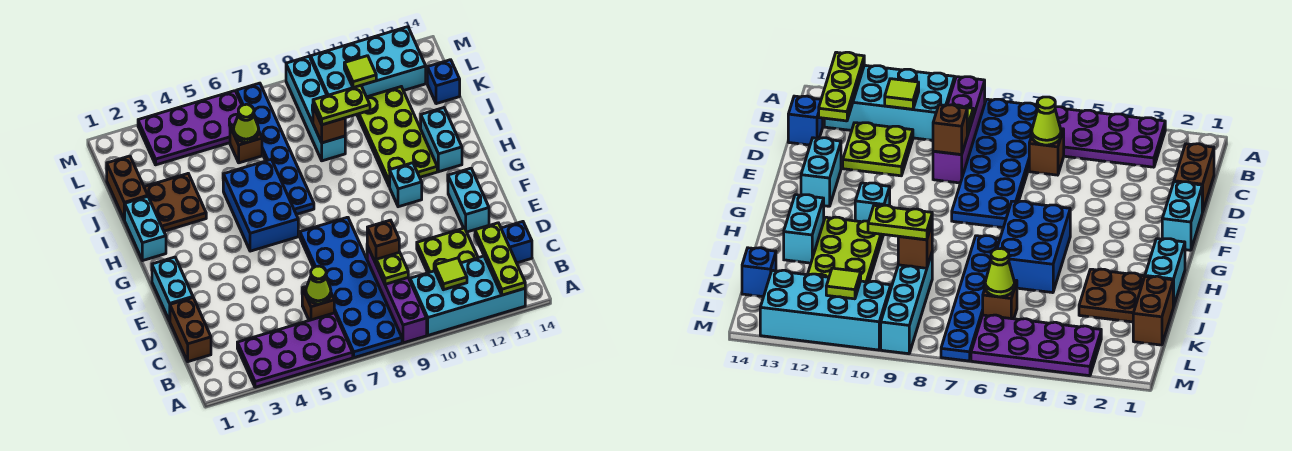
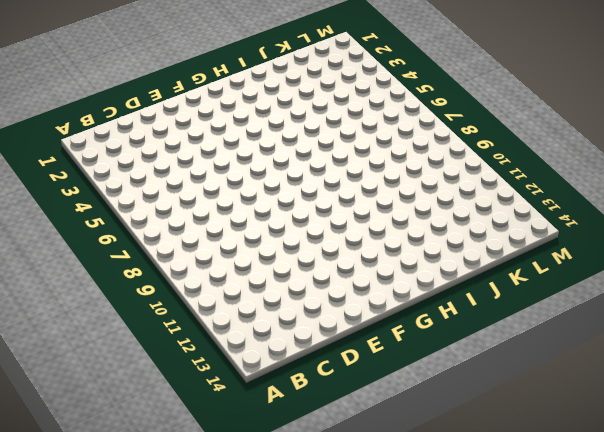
none -> purple 2x4 plate [237,313,353,387]
none -> blue 2x6 plate [300,217,402,358]
none -> purple 1x4 brick [367,246,427,343]
none -> cyan 2x4 brick [410,256,525,335]

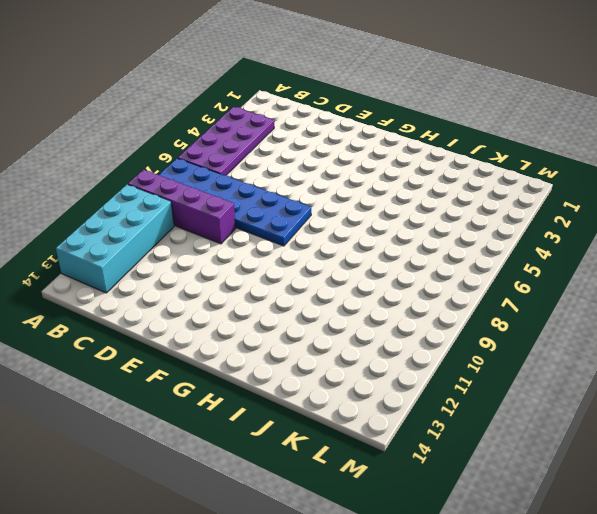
none -> brown 1x2 brick [170,298,211,362]
none -> brown 1x1 brick [302,286,334,320]
none -> lime 2x2 plate [417,228,478,273]
none -> blue 1x1 brick [501,222,532,263]

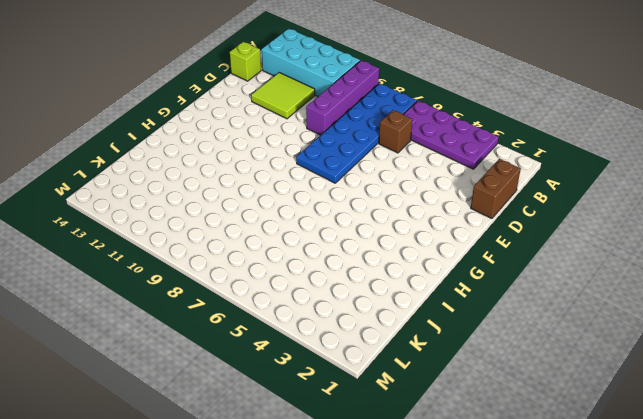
lime 2x2 tile [251,73,315,119] -> lime 2x2 plate [417,228,478,273]
lime 1x1 brick [230,42,261,81] -> blue 1x1 brick [501,222,532,263]
none -> cyan 1x2 brick [152,257,193,321]
none -> cyan 1x2 brick [448,168,489,232]
none -> blue 2x3 brick [223,160,298,251]
none -> cyan 1x1 brick [390,163,422,207]

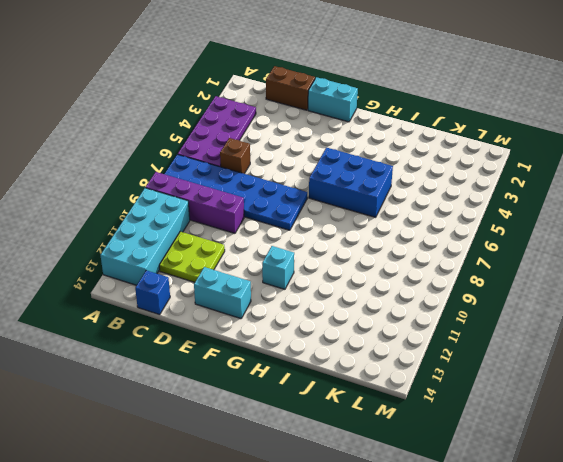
none -> cyan 1x2 brick [125,197,166,261]
none -> blue 1x6 plate [237,83,314,214]
none -> lime 2x4 plate [357,87,437,187]
none -> cyan 1x2 brick [421,108,462,172]

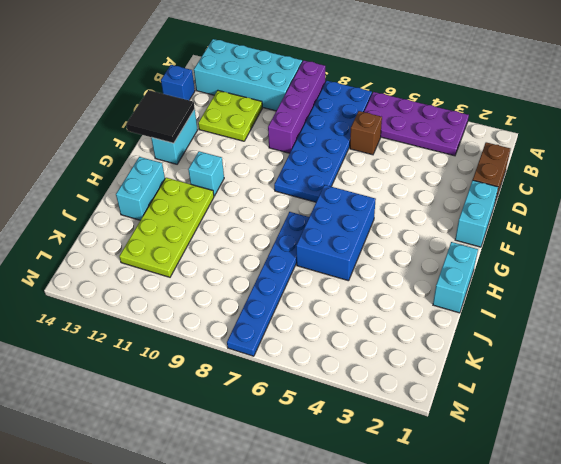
black 2x2 tile [126,90,195,143] -> none
none -> brown 2x2 plate [144,174,206,231]
none -> brown 1x2 brick [107,156,148,220]
none -> cyan 1x4 brick [286,56,345,161]
none -> brown 1x1 brick [230,125,262,163]

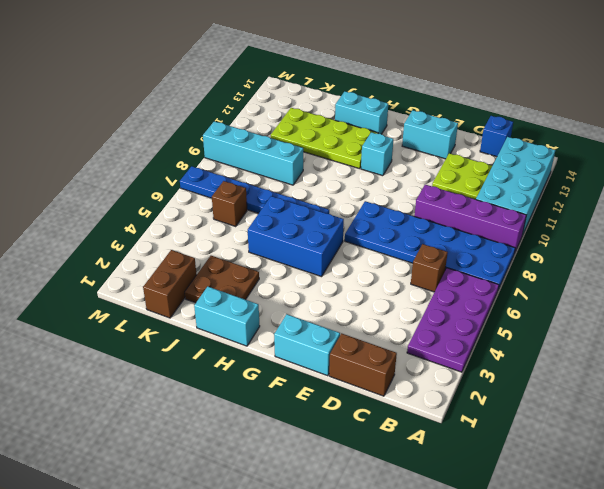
brown 1x2 brick [143,250,197,318] -> brown 1x2 brick turned to [107,156,148,220]
none -> blue 1x1 brick [427,60,460,104]
none -> purple 2x4 plate [138,91,242,165]
none -> cyan 2x4 brick [311,27,426,97]
none -> lime 1x3 plate [475,223,525,295]

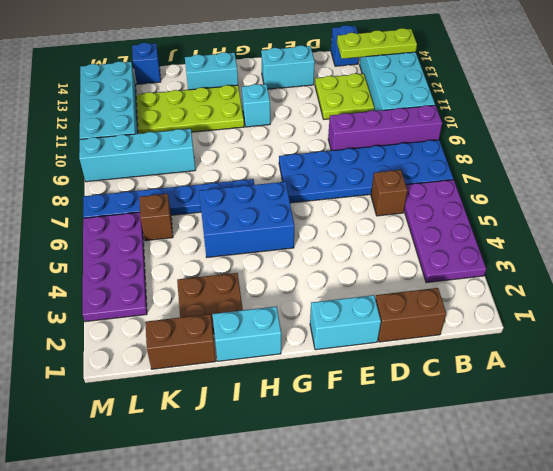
none -> lime 1x1 tile [435,258,467,290]
none -> lime 1x1 cone [306,266,331,304]
none -> lime 1x1 plate [376,252,408,284]
none -> brown 1x1 brick [367,220,399,263]

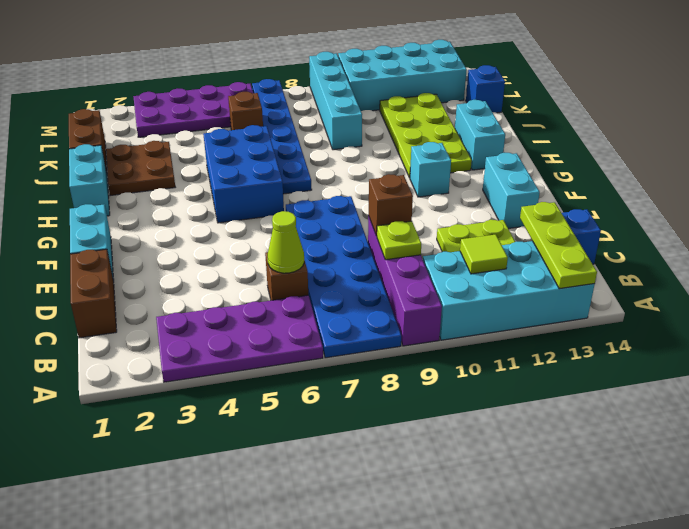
none -> brown 1x1 brick [313,107,345,143]
none -> lime 1x1 cone [234,104,259,142]
none -> lime 1x1 tile [344,56,376,88]
none -> lime 1x2 plate [313,85,370,125]

